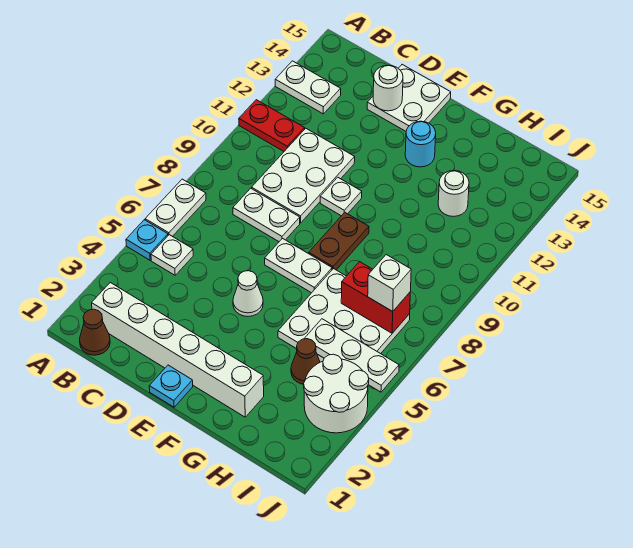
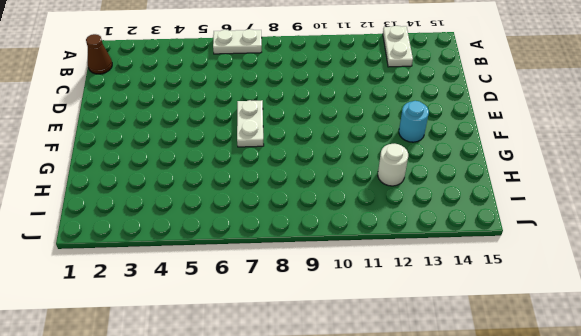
none -> cyan 1x1 plate [126,220,168,260]
none -> red 1x2 plate [239,100,305,151]
none -> white 1x6 brick [92,283,264,417]

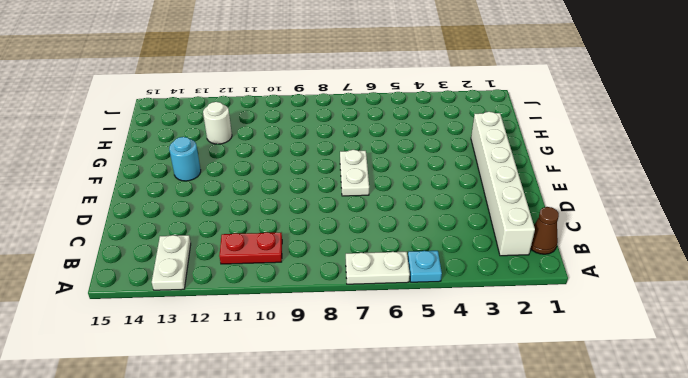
red 1x2 plate [219,232,282,264] -> red 1x2 plate turned to [239,100,305,151]
none -> white 1x1 plate [151,235,193,275]
none -> white 1x2 plate [233,188,300,242]
none -> white 2x3 plate [252,128,355,223]

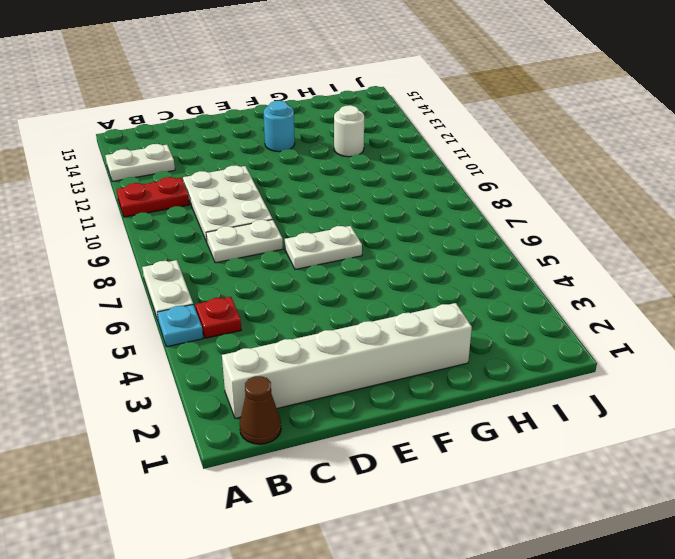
red 1x1 plate [195,297,241,338] -> white 1x1 plate [151,235,193,275]
none -> white 2x2 plate [367,65,451,131]
none -> cyan 1x1 plate [149,365,193,407]
none -> white 1x1 cone [233,271,263,316]

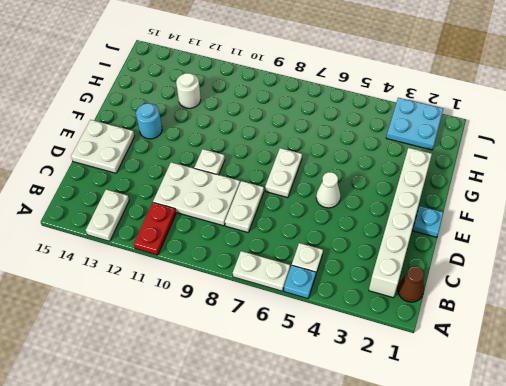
cyan 2x2 plate [386,98,443,150] -> white 2x2 round brick [304,354,369,433]
none -> brown 1x2 plate [309,212,369,270]
none -> white 3x3 plate [278,269,410,362]
none -> brown 1x1 cone [291,339,320,384]

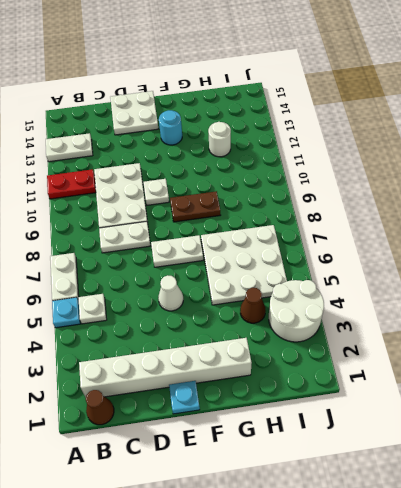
brown 1x2 plate [170,191,220,222] -> brown 1x2 plate turned to [309,212,369,270]
none -> white 1x1 round brick [373,65,403,111]
none -> white 1x3 plate [304,319,399,392]
none -> red 1x2 brick [341,261,410,333]

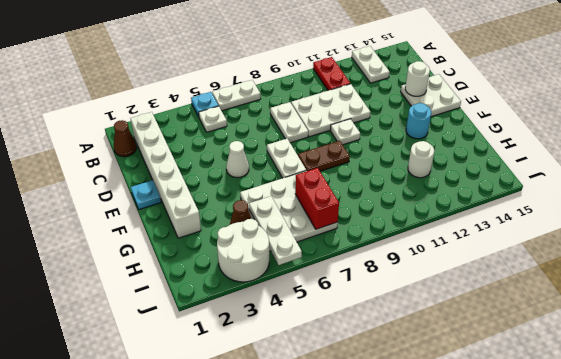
none -> white 1x1 brick [368,255,411,311]

